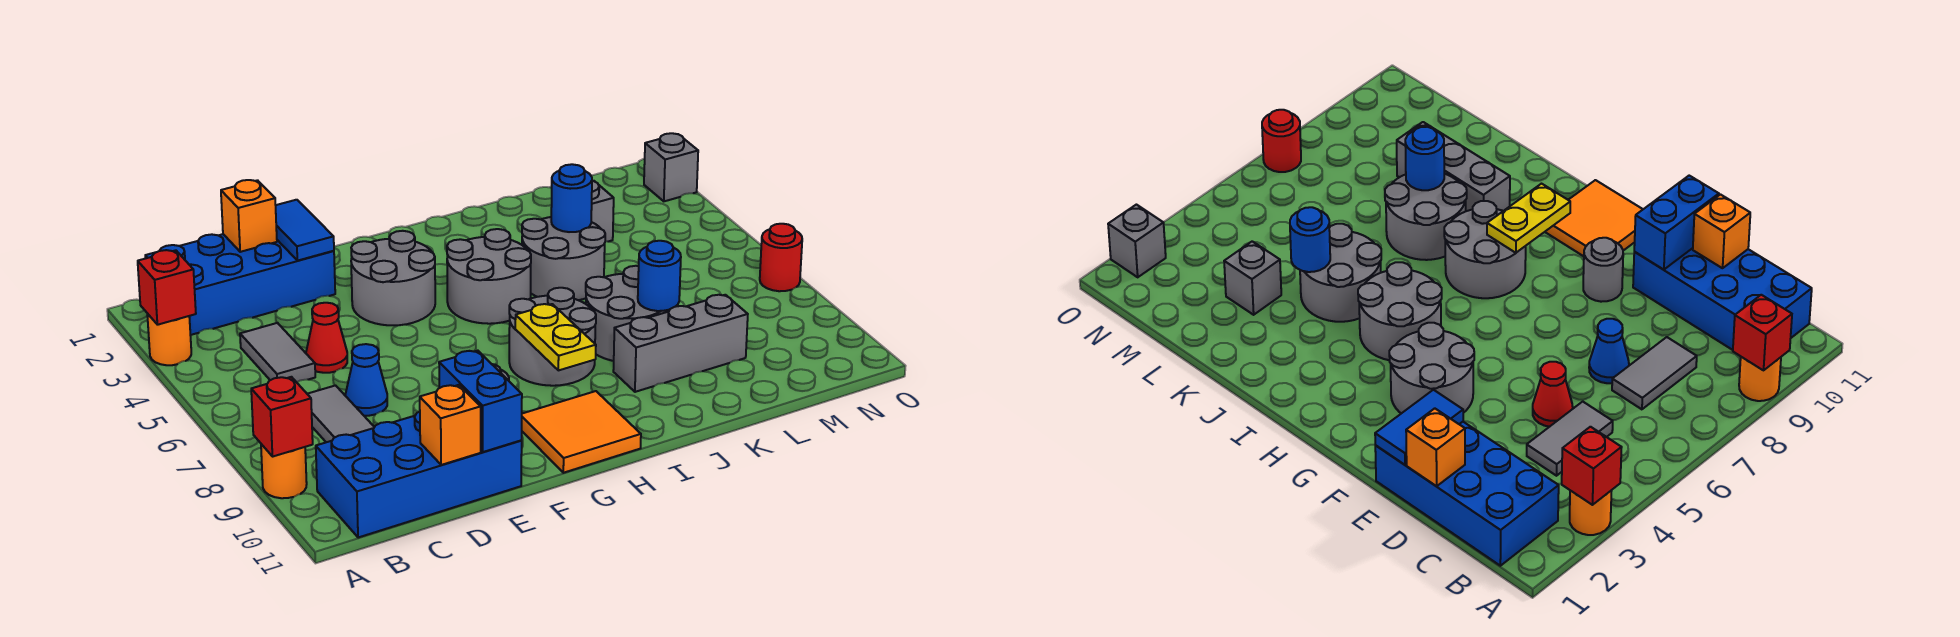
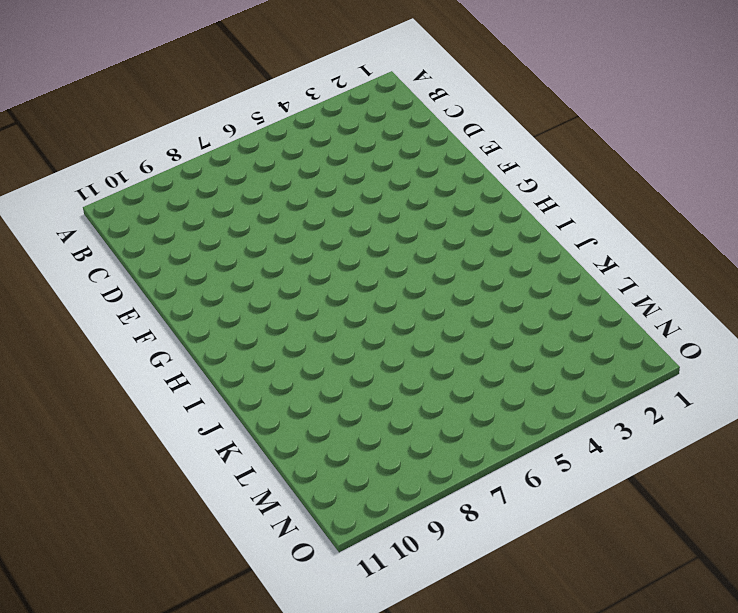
none -> orange 1x1 round brick [147,313,191,365]
none -> orange 1x1 round brick [261,444,307,498]
none -> blue 2x4 brick [145,234,335,335]

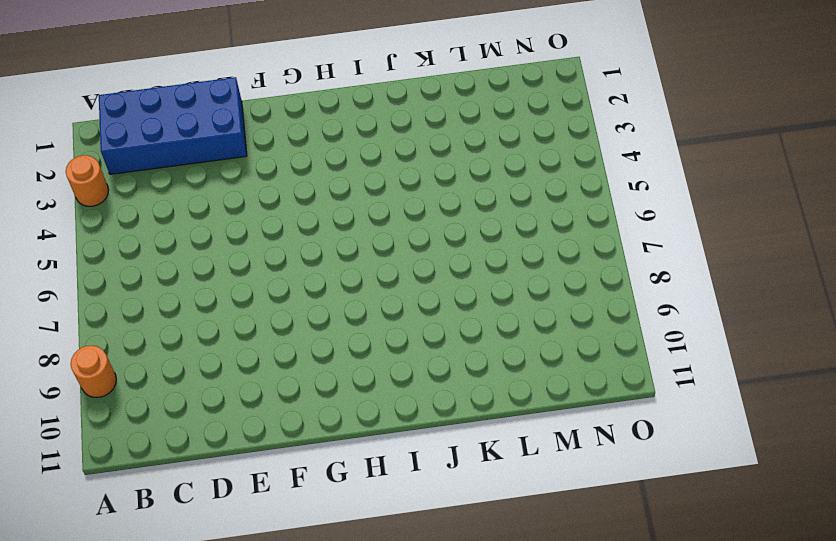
none -> blue 2x4 brick [316,412,522,538]
none -> grey 1x2 tile [240,323,315,382]
none -> grey 1x2 tile [308,386,374,442]

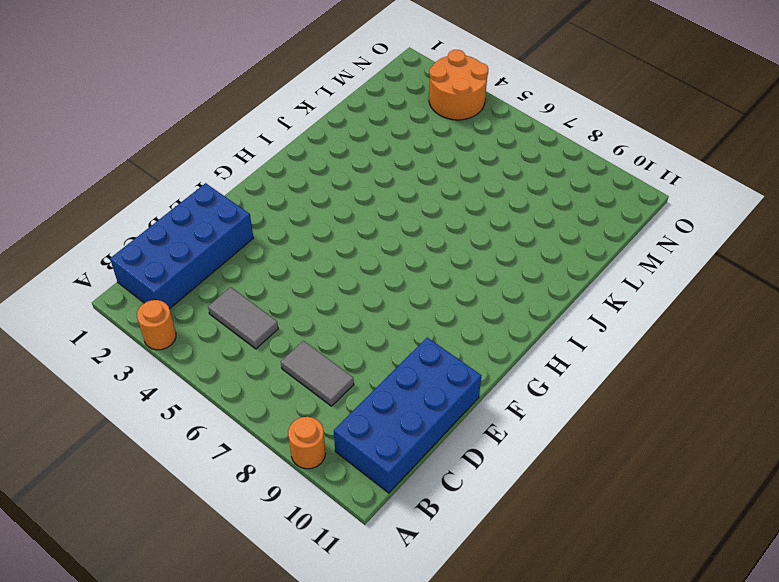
orange 2x2 round brick [429,50,488,120] -> none
none -> red 1x1 cone [306,303,347,373]
none -> blue 1x1 cone [345,344,387,416]
none -> grey 2x2 round brick [351,231,435,325]

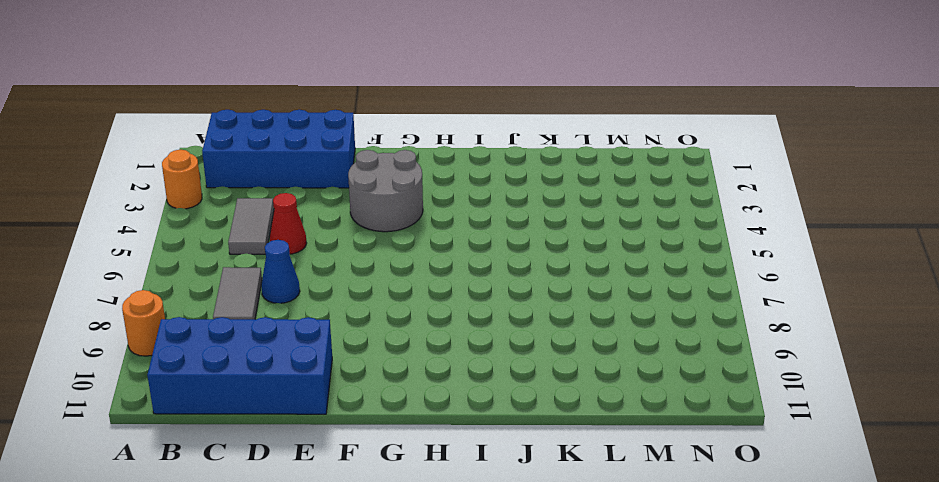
none -> grey 1x1 round brick [1583,238,1623,302]
none -> orange 2x2 tile [522,391,641,473]
none -> grey 2x2 round brick [447,229,531,324]

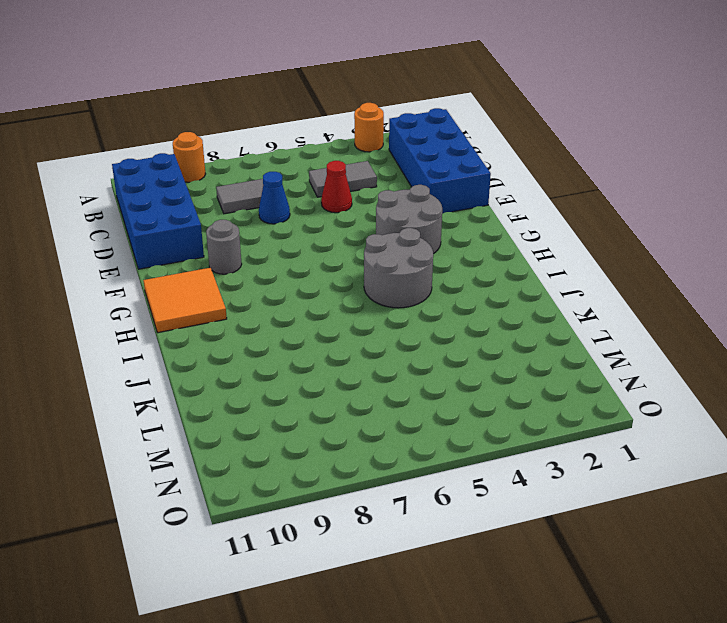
none -> grey 2x2 round brick [509,288,596,386]
none -> grey 2x2 round brick [522,217,605,300]
none -> grey 2x2 round brick [586,266,669,361]

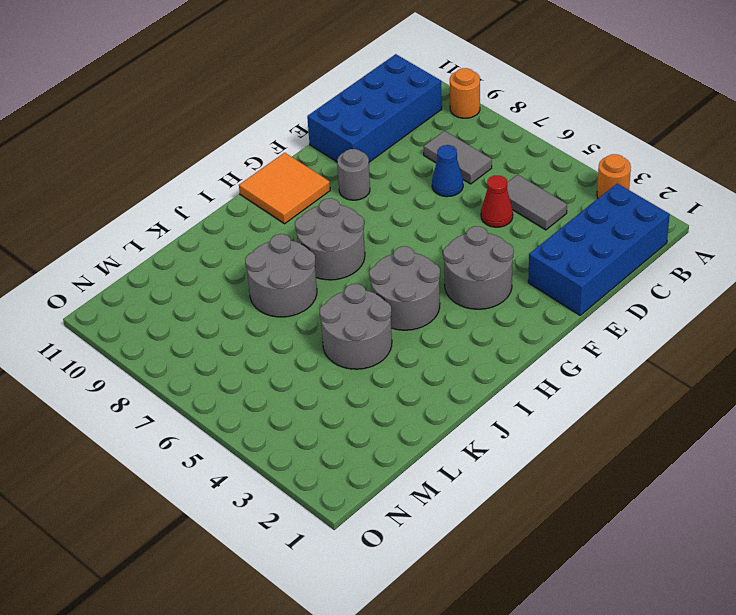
none -> grey 1x3 brick [613,295,748,392]
none -> grey 1x1 brick [591,181,614,242]
none -> grey 1x1 brick [644,133,698,201]

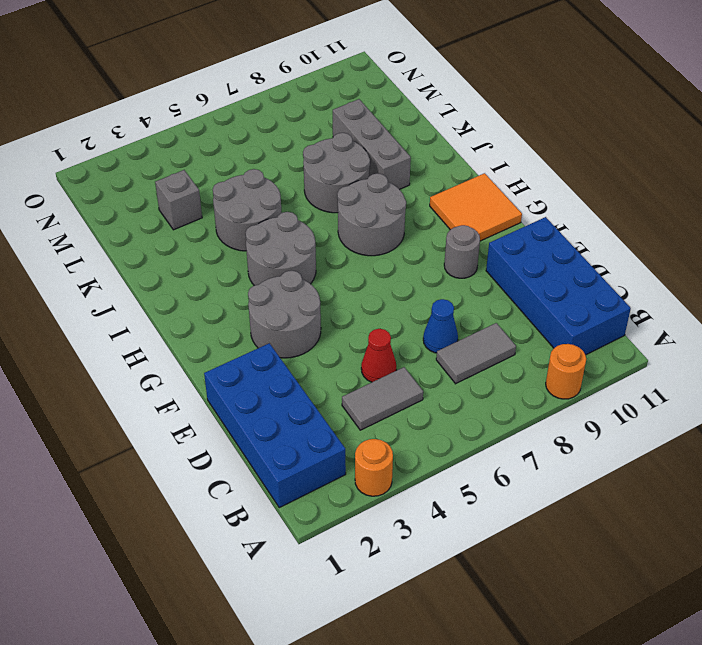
none -> grey 1x1 brick [644,133,698,201]
none -> red 1x1 round brick [760,224,802,291]
none -> red 1x1 brick [138,250,196,325]

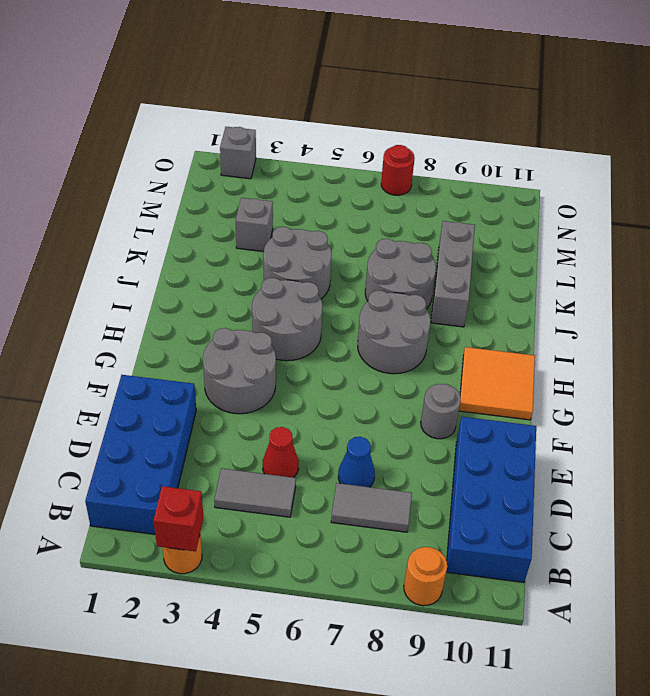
none -> red 1x1 brick [251,377,313,457]
none -> orange 1x1 brick [221,180,277,252]
none -> orange 1x1 brick [420,385,481,465]

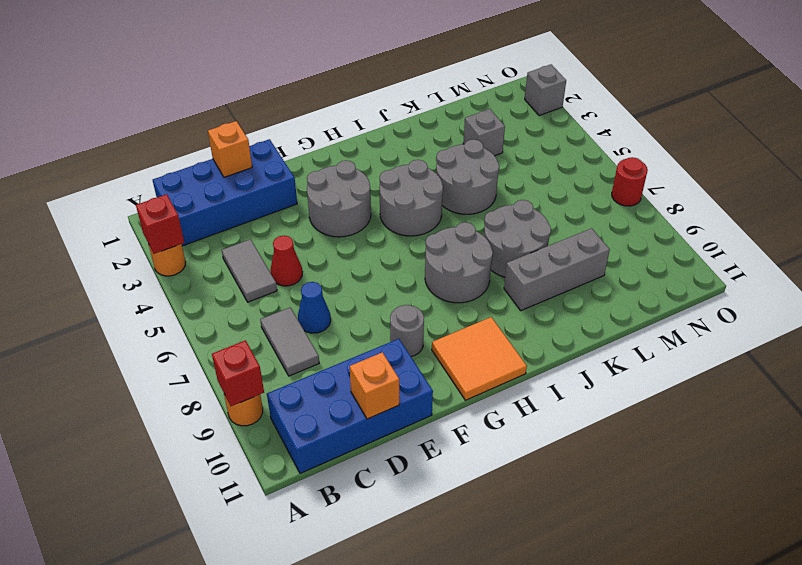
none -> blue 1x2 tile [276,200,334,261]
none -> blue 1x2 brick [439,351,522,452]
none -> yellow 1x2 plate [515,304,596,370]

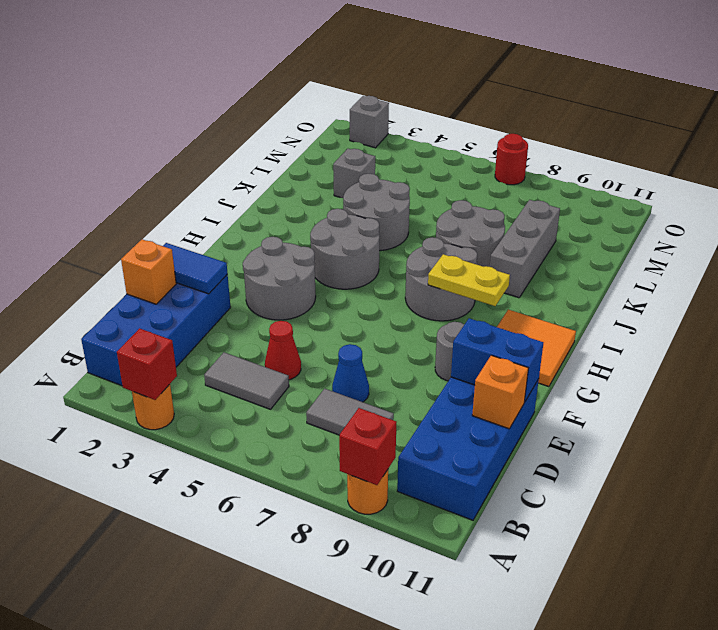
none -> blue 1x1 round brick [551,164,592,232]
none -> blue 1x1 round brick [638,241,681,311]

